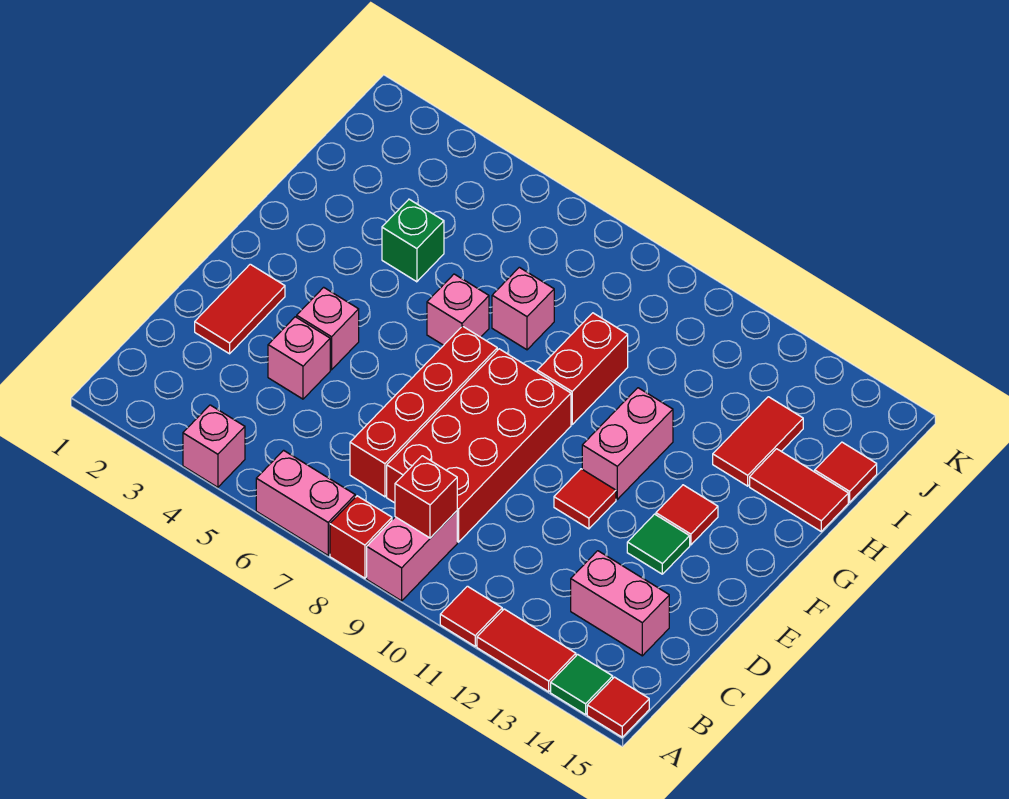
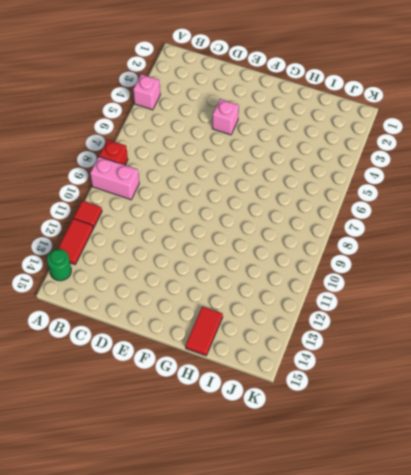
green 1x1 round brick [47,249,71,281] -> green 1x1 tile [551,654,613,715]
none -> pink 1x2 brick [256,450,355,555]
none -> red 1x1 tile [587,677,649,737]
none -> red 1x4 brick [350,326,497,497]

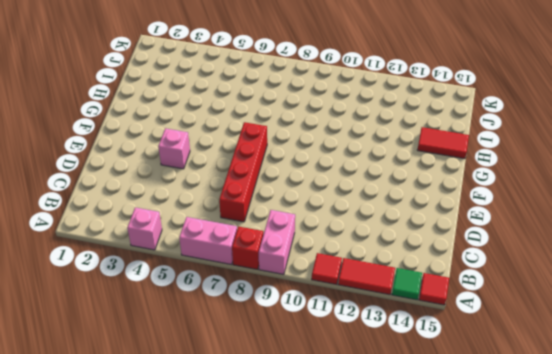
none -> red 2x4 brick [387,349,571,542]
none -> pink 1x2 brick [571,551,669,656]
none -> red 1x2 tile [195,264,285,354]

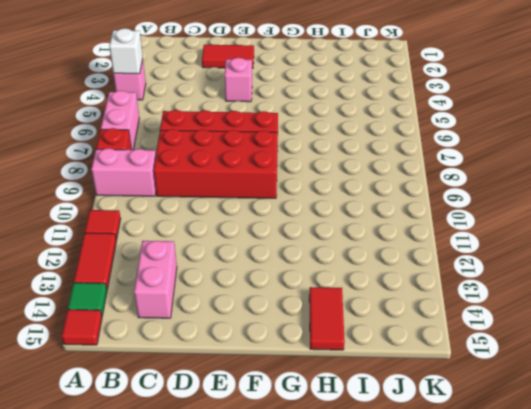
white 1x1 brick [109,28,143,74] -> none
none -> pink 1x1 brick [268,317,330,399]
none -> red 1x1 tile [554,469,616,529]
none -> green 1x1 tile [627,514,690,574]

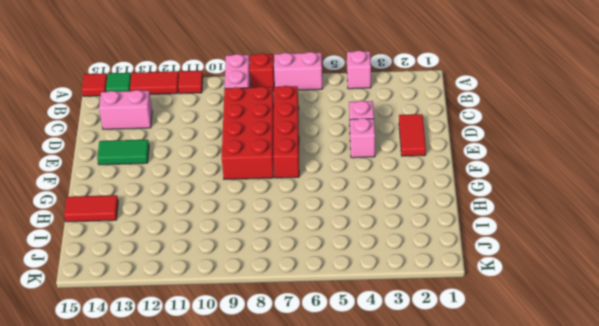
green 1x2 tile [97,140,149,165] -> green 1x1 tile [627,514,690,574]
none -> red 1x1 tile [554,469,616,529]
none -> pink 1x2 brick [582,388,673,499]
none -> red 1x1 tile [656,485,718,545]

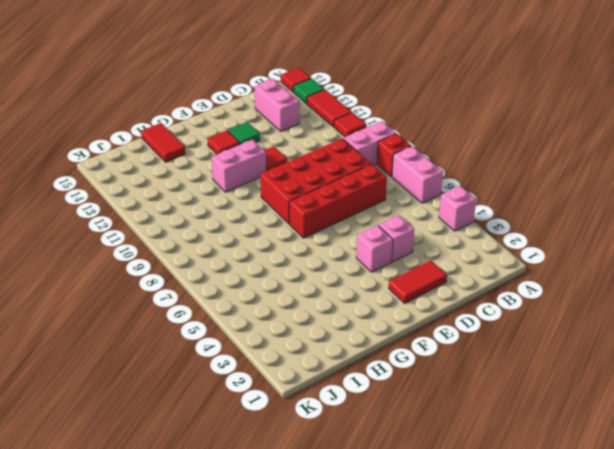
none -> pink 1x1 brick [427,274,489,345]
none -> red 1x2 brick [537,313,628,424]
none -> green 1x1 brick [382,199,444,282]

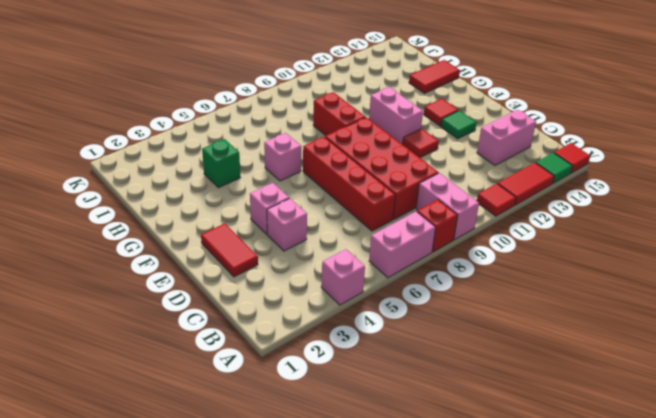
none -> pink 1x1 brick [492,267,554,350]
none -> red 1x2 tile [713,397,803,486]
none -> red 1x1 tile [815,442,877,502]

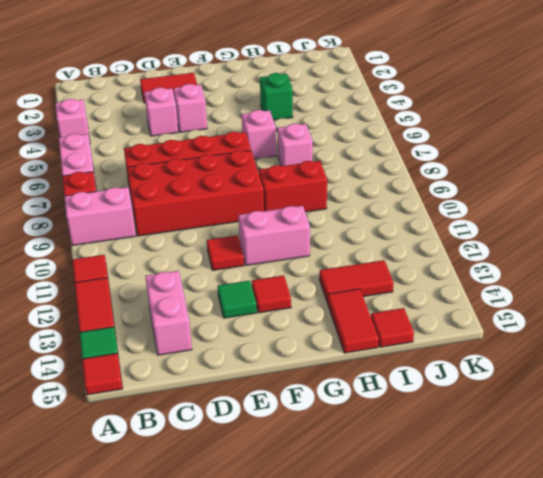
none -> red 1x1 brick [395,456,457,538]

